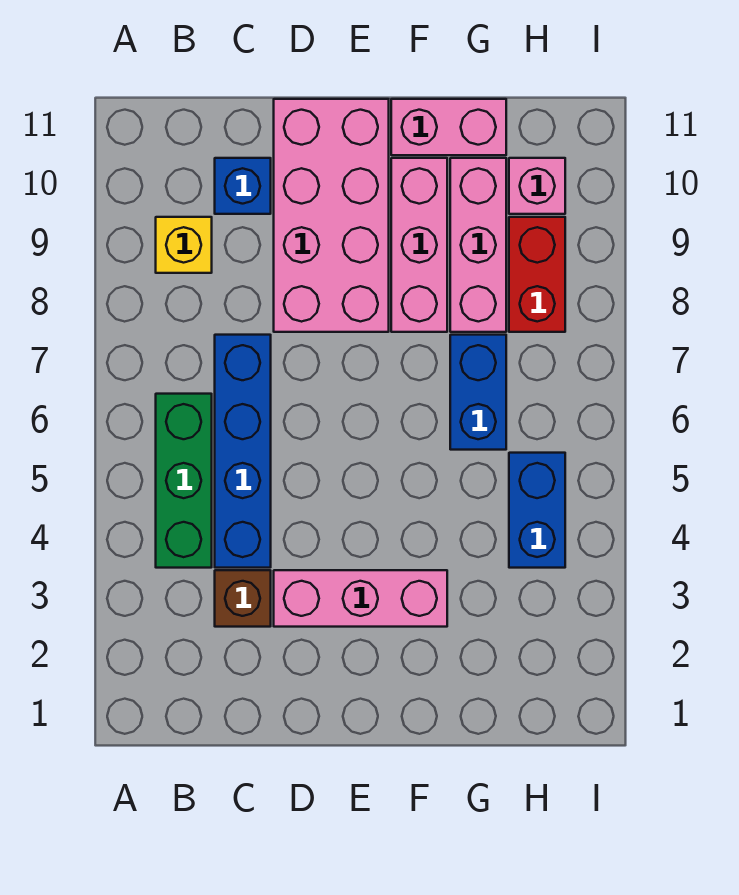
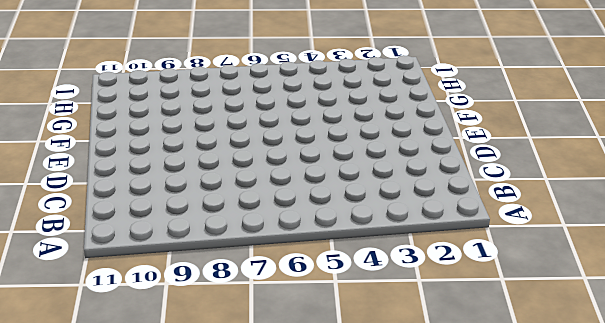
none -> green 1x3 brick [156,394,212,568]
none -> yellow 1x1 brick [156,217,212,273]
none -> brown 1x1 brick [215,570,271,627]

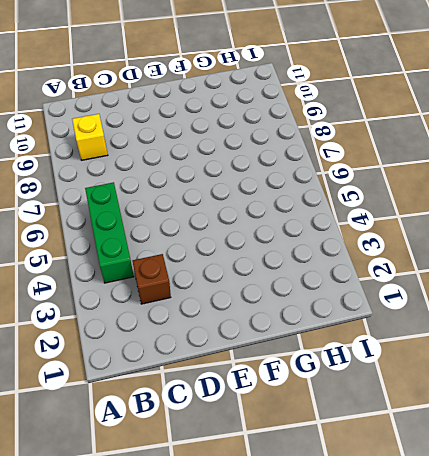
none -> blue 1x4 brick [215,335,271,568]
none -> blue 1x1 brick [215,158,271,214]
none -> pink 1x3 brick [274,570,447,627]

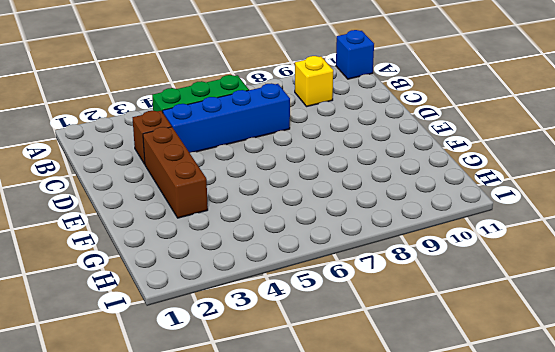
blue 1x1 brick [336,30,374,79] -> blue 1x1 brick moved to [215,158,271,214]
brown 1x3 brick [143,127,208,218] -> pink 1x3 brick [274,570,447,627]
none -> pink 2x4 brick [274,99,389,332]
none -> pink 1x3 brick [391,158,447,332]
none -> pink 1x2 brick [391,99,506,155]

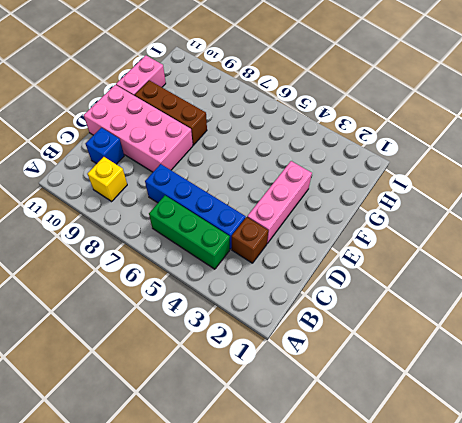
brown 1x3 brick [135,80,207,145] -> pink 1x3 brick [391,158,447,332]
none -> blue 1x2 brick [450,335,506,450]
none -> pink 1x3 brick [450,158,506,332]
none -> blue 1x2 brick [509,453,565,568]

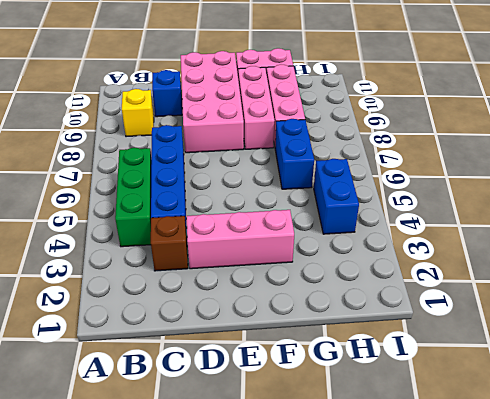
none -> red 1x2 brick [509,217,565,332]
none -> pink 1x1 brick [509,158,565,214]

